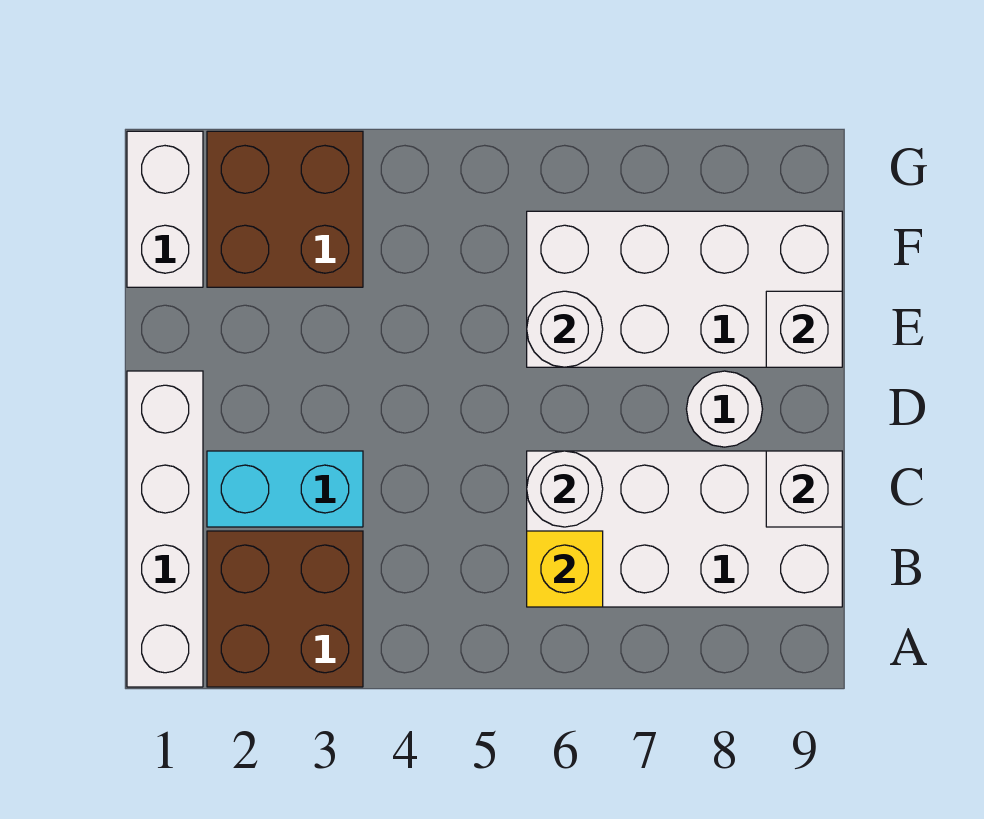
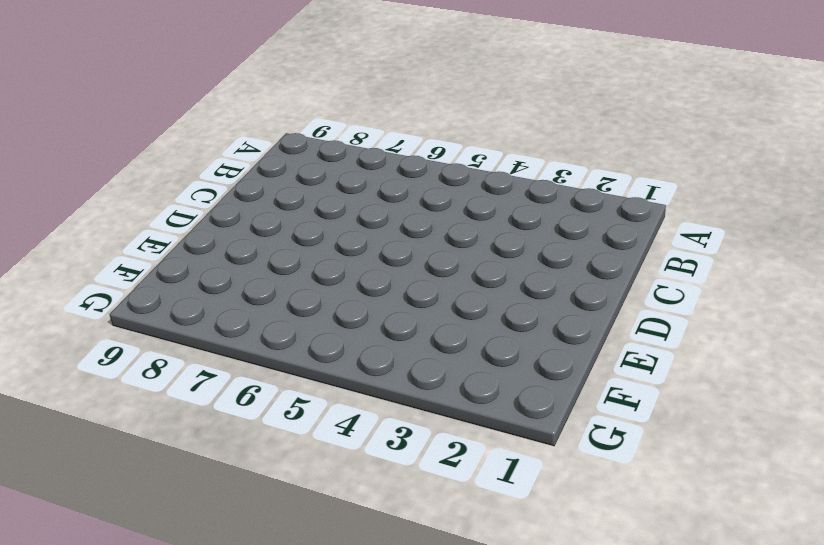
none -> white 1x4 brick [127,371,203,687]
none -> brown 2x2 brick [207,531,363,687]
none -> white 2x4 brick [527,451,842,607]

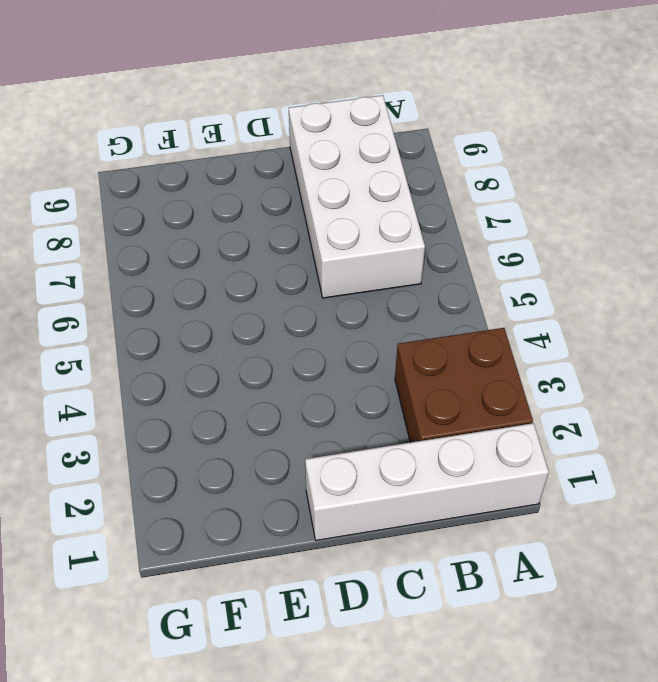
none -> cyan 1x2 brick [207,451,363,527]
none -> white 1x1 round brick [687,371,762,447]
none -> white 2x4 brick [527,211,842,367]

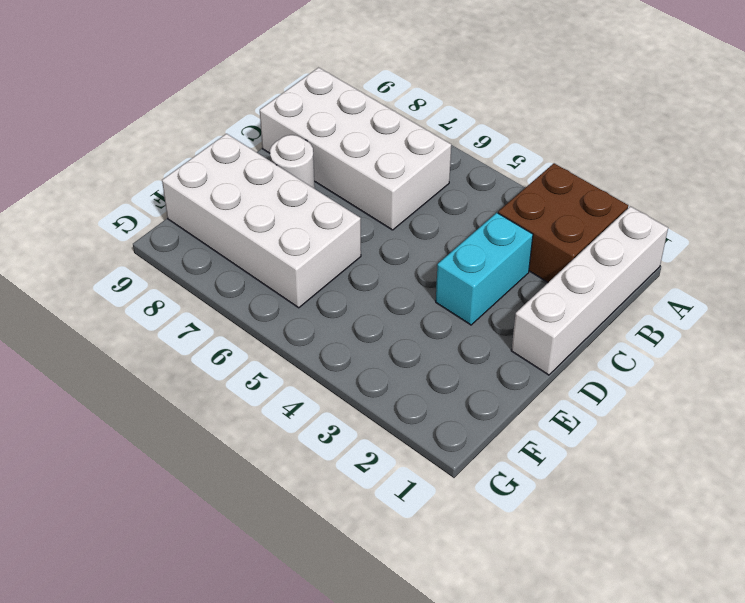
cyan 1x2 brick [436,213,533,325] -> cyan 1x2 brick turned to [207,451,363,527]
none -> white 1x2 brick [127,131,203,287]
none -> brown 2x2 brick [207,131,363,287]
none -> yellow 1x1 brick [527,531,603,607]

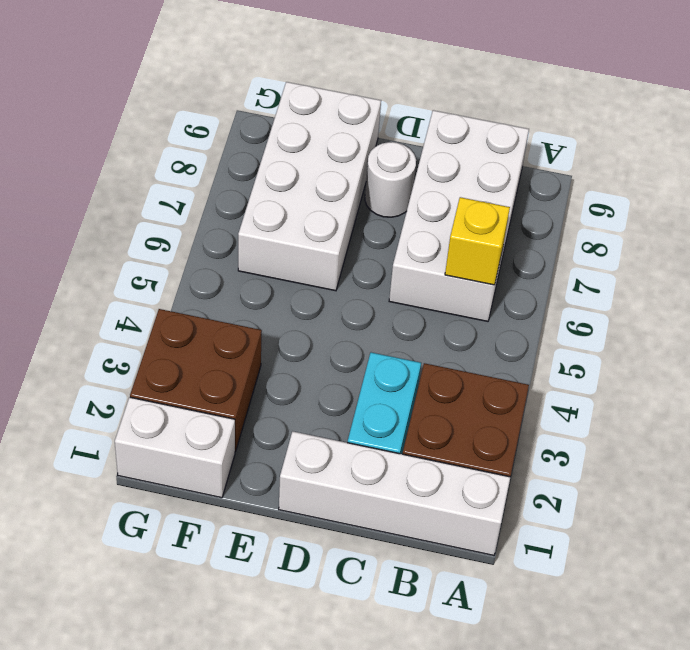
none -> white 1x1 round brick [527,451,603,527]
none -> white 1x1 brick [766,451,842,527]
none -> white 1x1 round brick [527,291,603,367]

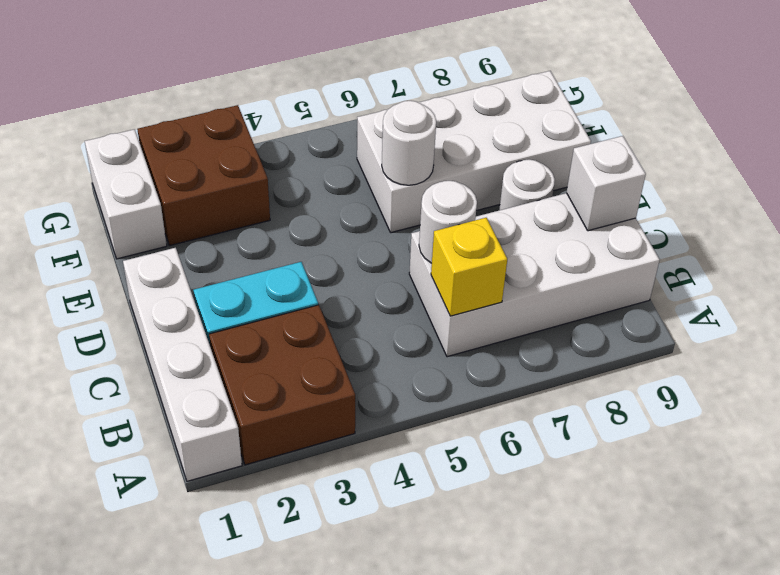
none -> white 1x1 brick [766,291,842,367]

